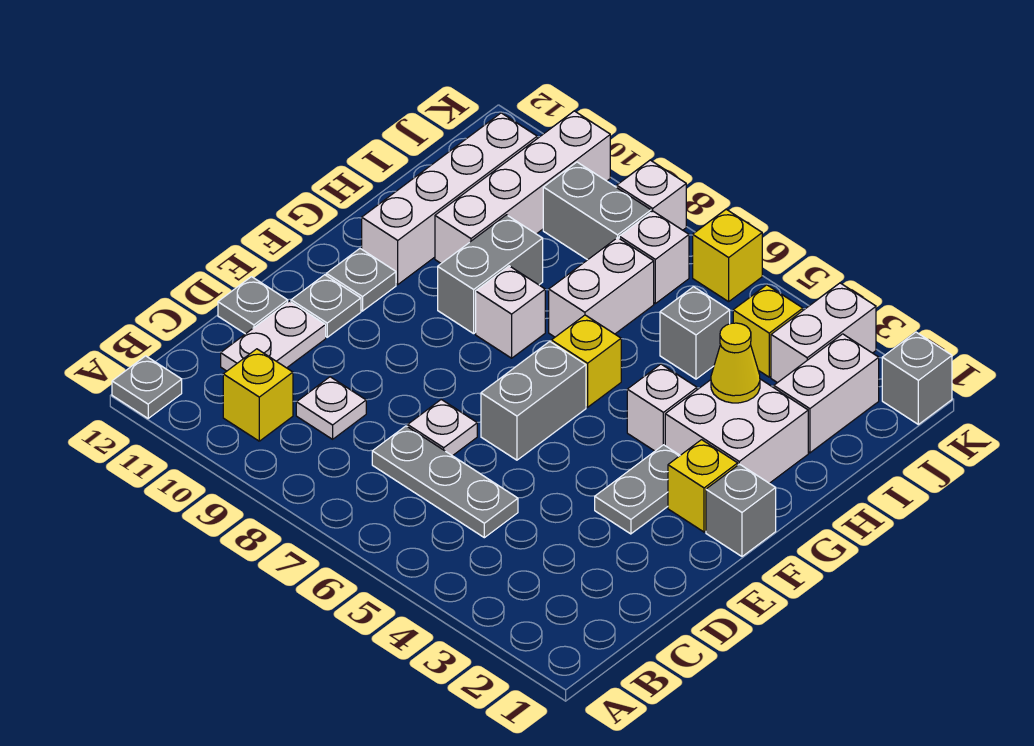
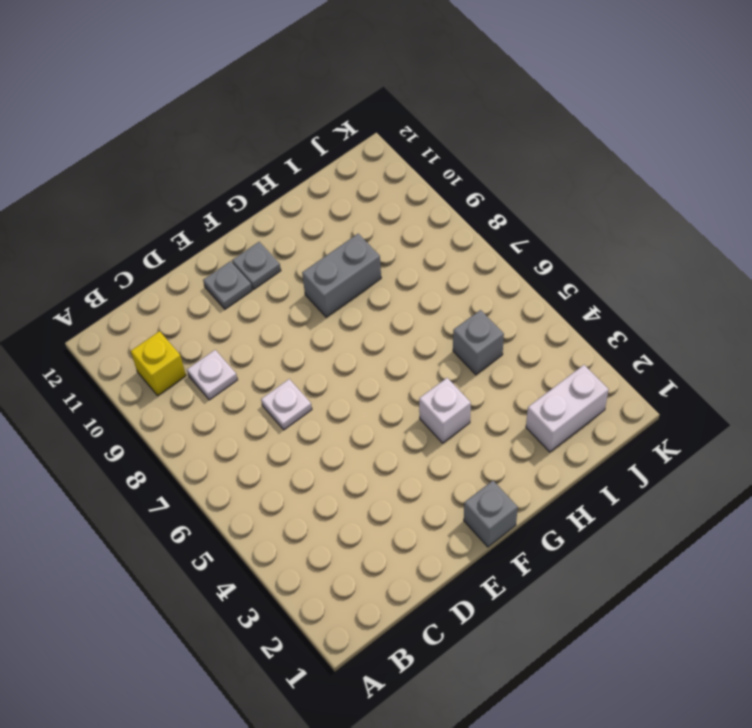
none -> grey 1x1 plate [112,356,182,418]
none -> grey 1x3 plate [372,426,518,538]
none -> white 1x2 plate [221,301,326,371]
none -> grey 1x1 plate [218,277,288,334]

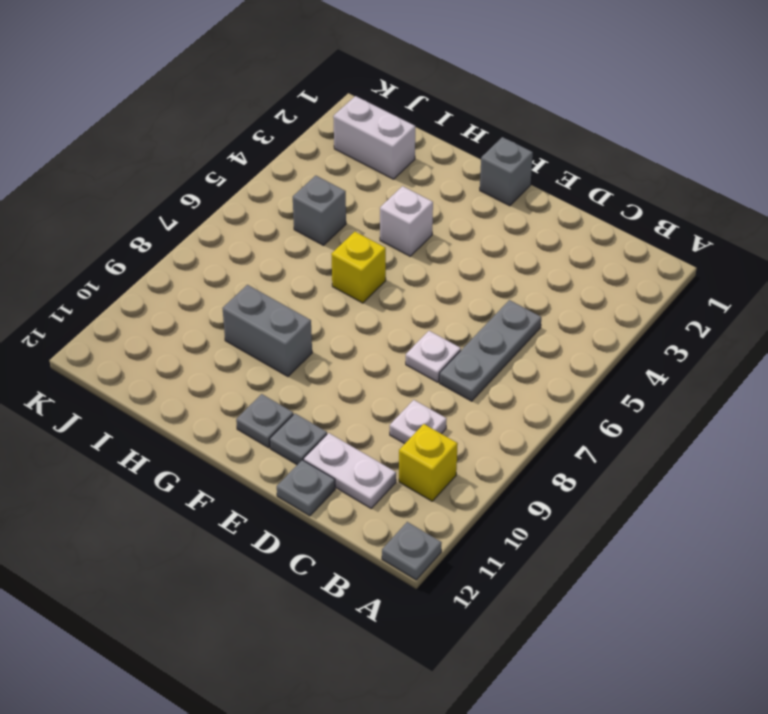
none -> grey 1x2 plate [595,445,680,534]
none -> grey 1x2 brick [481,341,586,460]
none -> yellow 1x1 brick [668,440,738,532]
none -> white 2x2 brick [665,379,808,483]

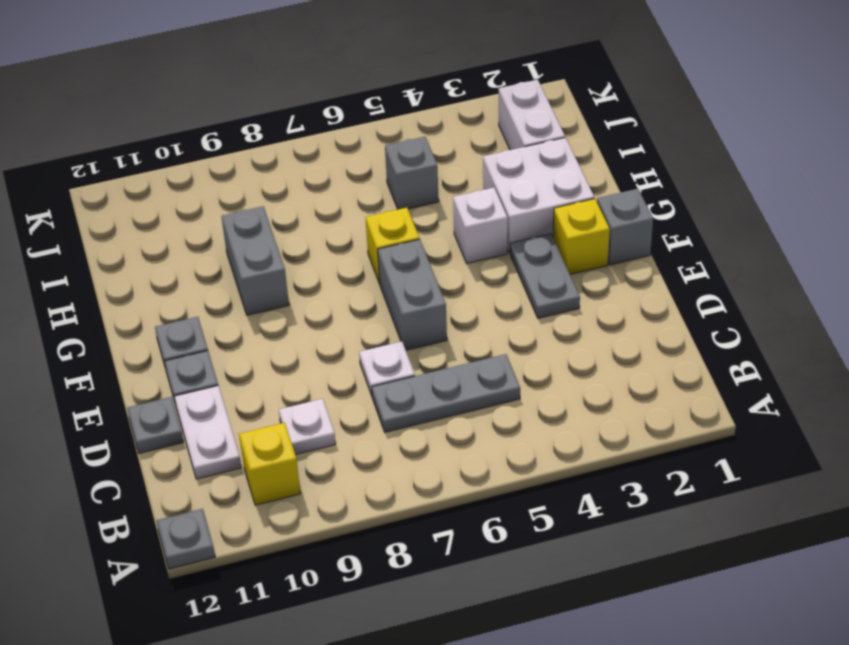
none -> white 1x1 brick [476,266,545,358]
none -> white 1x4 brick [362,113,537,284]
none -> white 1x2 brick [549,238,654,337]
none -> white 1x4 brick [435,111,610,263]

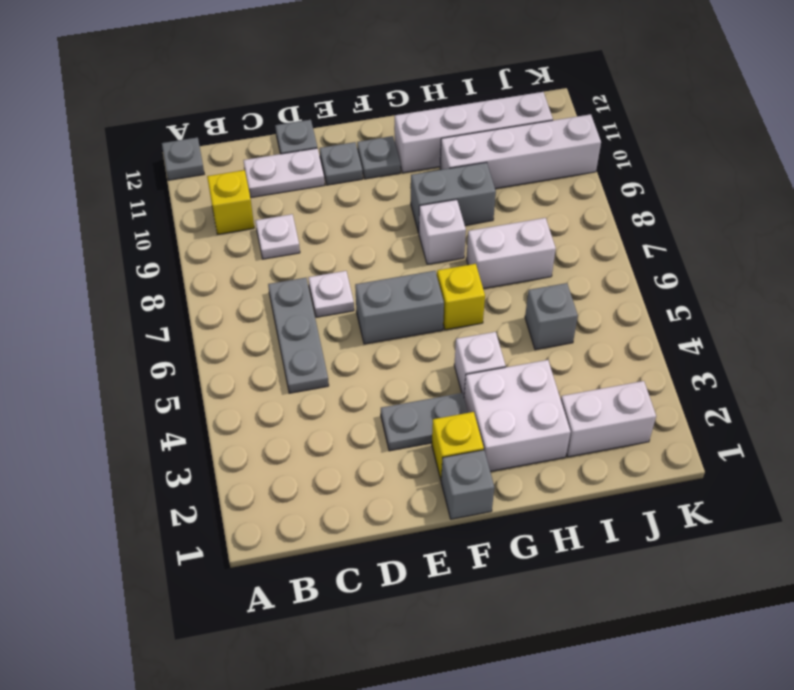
none -> white 1x2 brick [771,283,876,383]
none -> yellow 1x1 brick [733,285,803,377]
none -> white 1x1 brick [619,211,689,304]
none -> grey 1x2 brick [543,162,651,260]

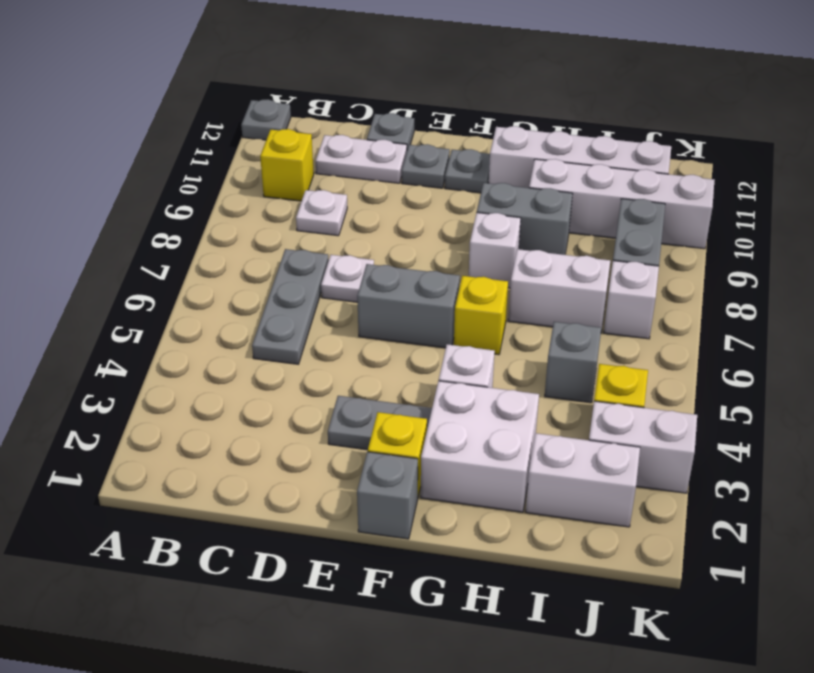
none -> grey 1x1 brick [882,332,952,424]
none -> yellow 1x1 brick [693,209,762,302]
none -> white 1x1 brick [617,160,686,230]
none -> yellow 1x1 cone [711,323,760,403]

